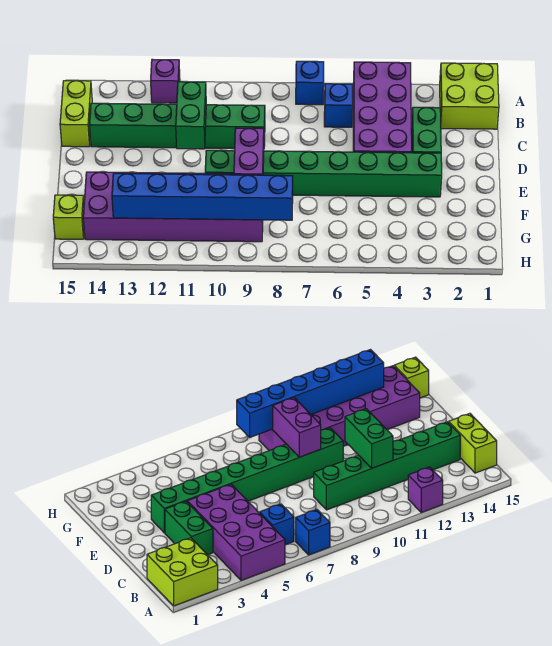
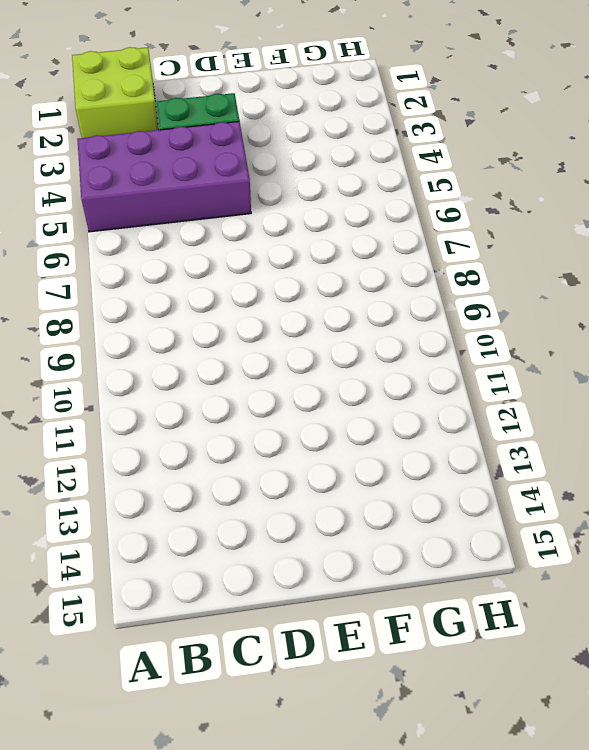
none -> blue 1x1 brick [296,61,324,105]
none -> purple 1x1 brick [151,59,180,103]
none -> blue 1x1 brick [324,84,353,127]

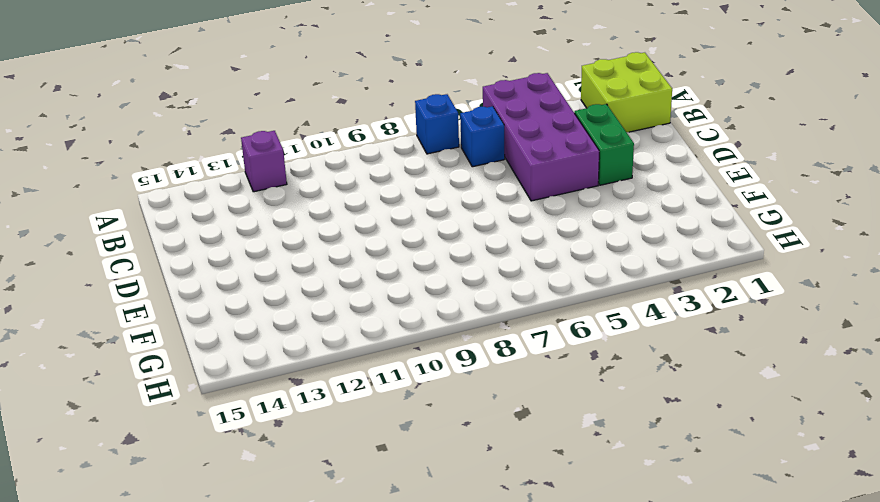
none -> lime 1x2 brick [60,81,92,147]
none -> green 1x6 brick [89,103,265,149]
none -> green 1x8 brick [205,150,442,197]

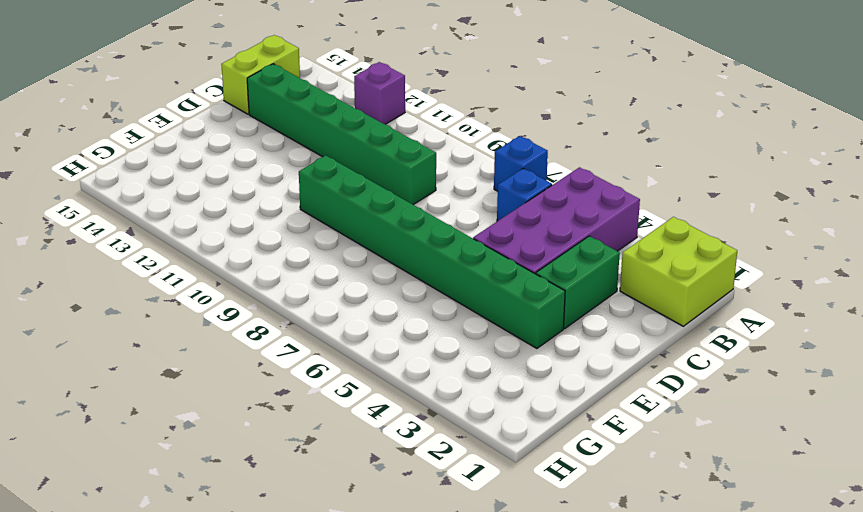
none -> purple 2x6 brick [83,172,263,242]
none -> lime 1x1 brick [53,195,84,239]
none -> green 1x2 brick [176,82,206,149]

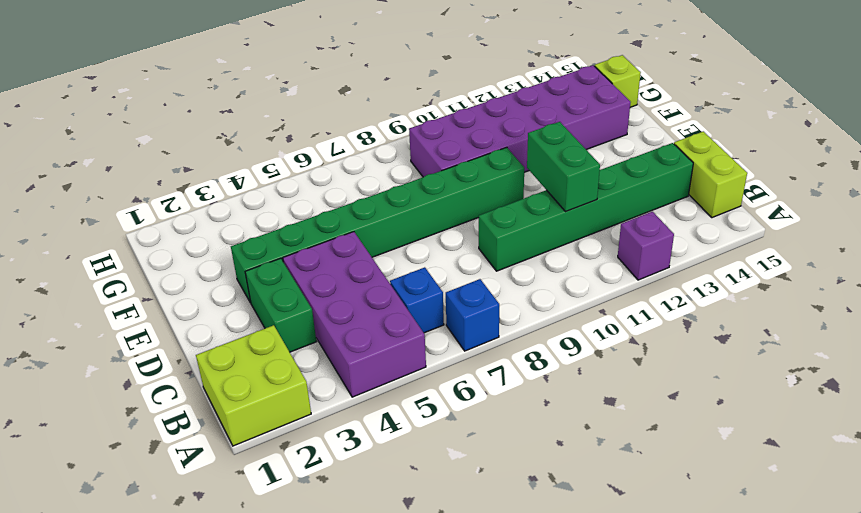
none -> purple 1x2 brick [234,128,264,175]
none -> blue 1x6 brick [112,173,293,220]

